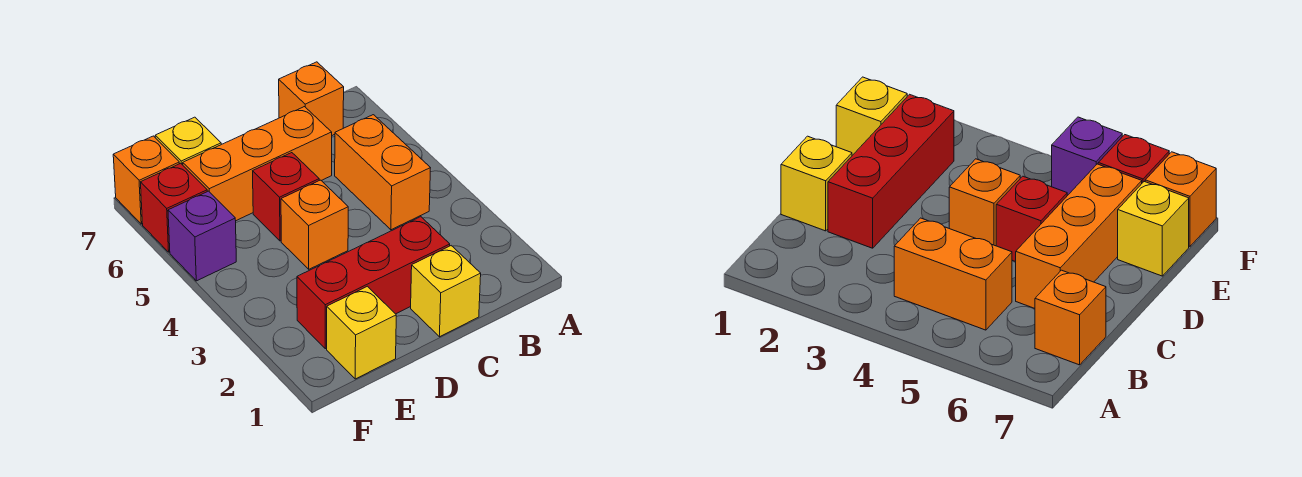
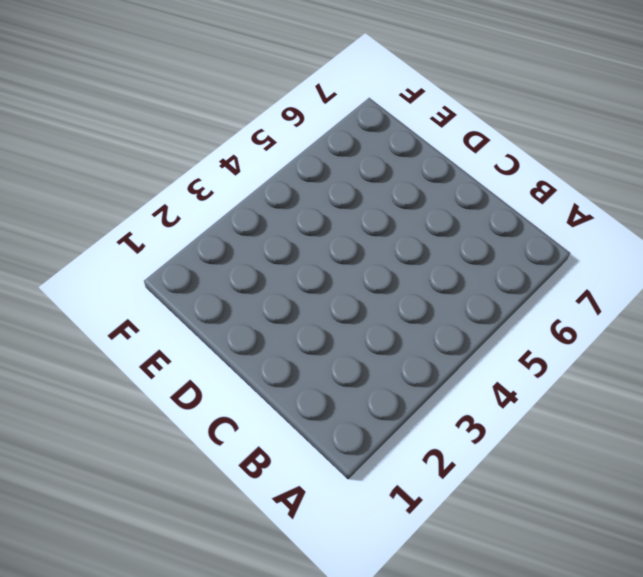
none -> orange 1x2 brick [335,115,430,230]
none -> orange 1x1 brick [279,62,344,135]
none -> yellow 1x1 brick [411,246,481,337]

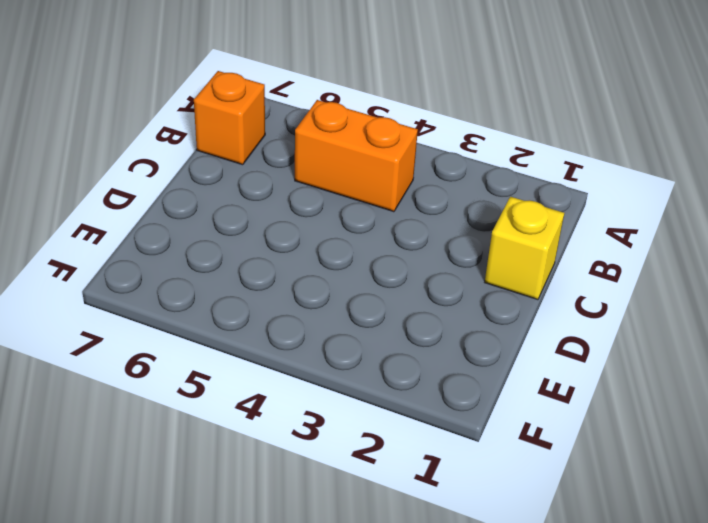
none -> red 1x3 brick [297,217,450,349]
none -> orange 1x3 brick [183,107,332,221]
none -> orange 1x1 brick [281,180,348,269]

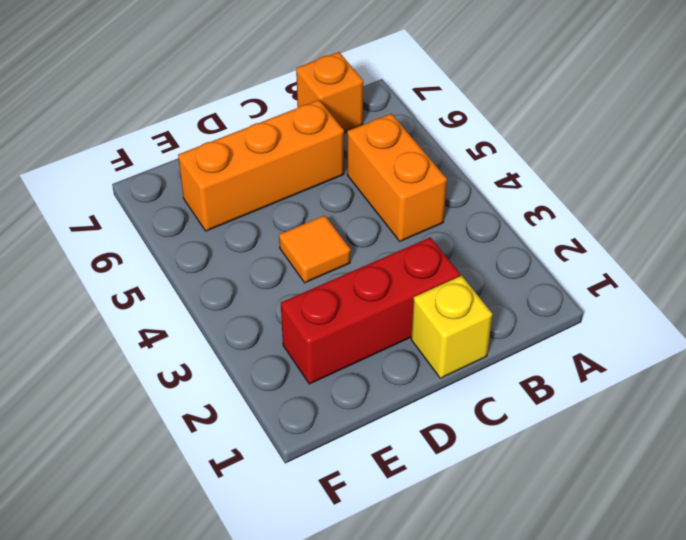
orange 1x1 tile [279,215,351,283] -> orange 1x1 brick [281,180,348,269]
none -> red 1x1 brick [253,153,319,241]
none -> yellow 1x1 brick [327,286,396,379]
none -> yellow 1x1 brick [155,117,221,165]

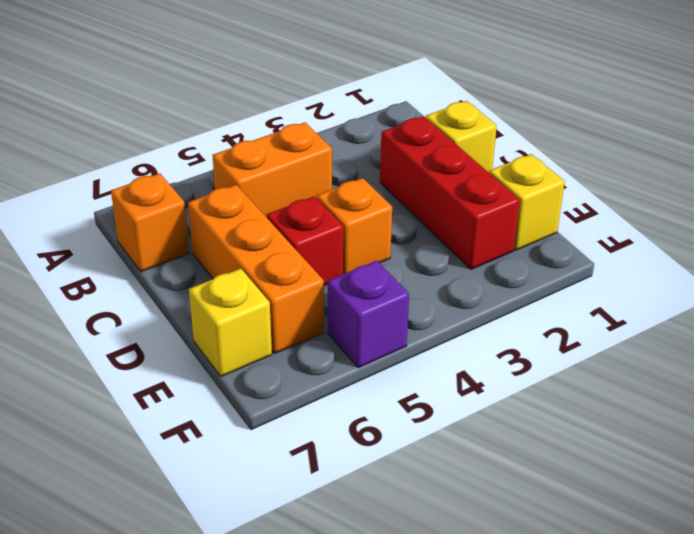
none -> red 1x1 brick [141,163,207,252]
none -> orange 1x1 brick [113,136,179,224]

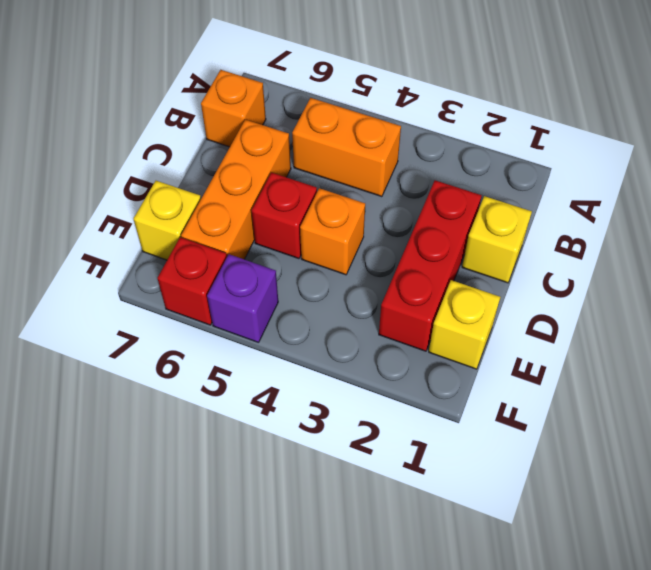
none -> orange 1x1 brick [113,136,179,224]

